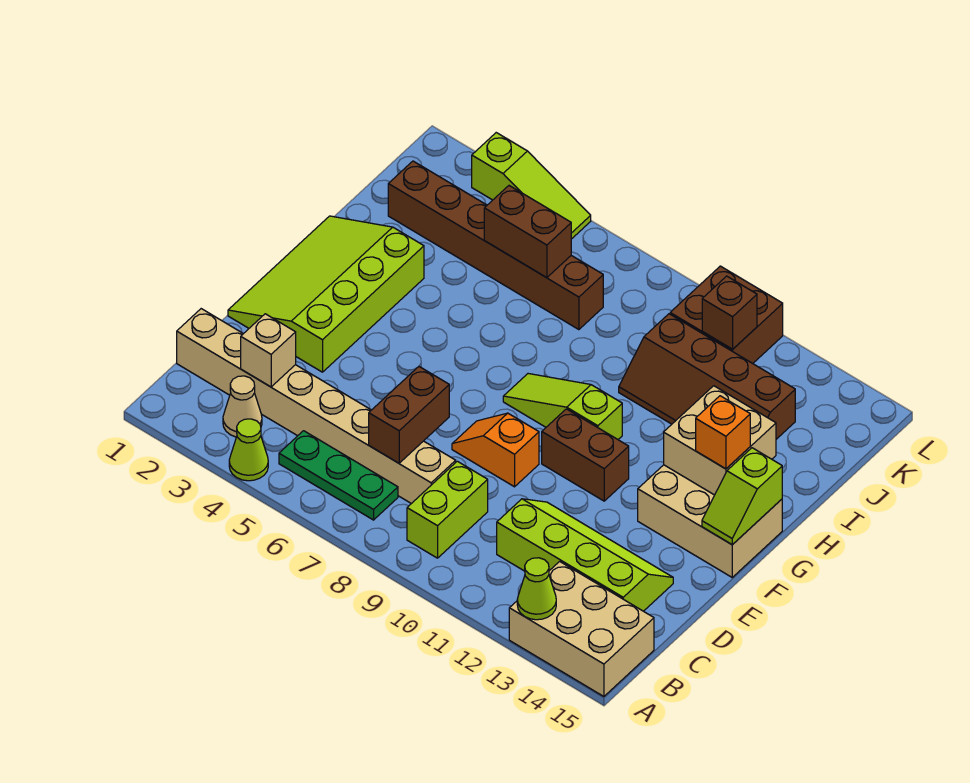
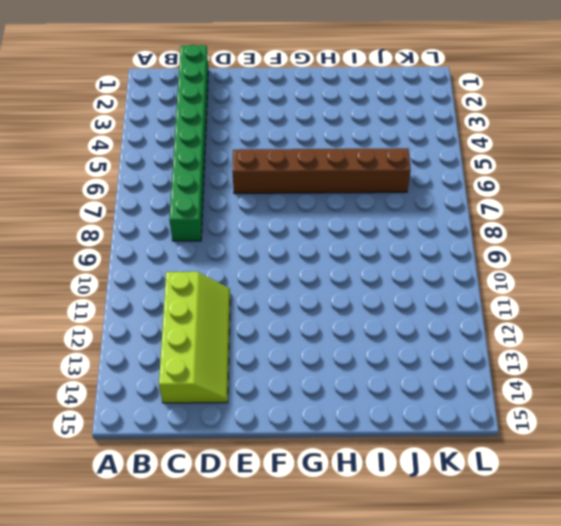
green 1x8 brick [169,45,208,241] -> tan 1x8 brick [177,309,456,504]
brown 1x6 brick [232,148,411,193] -> brown 1x6 brick turned to [388,161,603,330]
none -> lime 1x1 cone [229,419,268,481]
none -> tan 2x3 brick [509,561,654,696]
none -> tan 1x1 cone [223,376,262,437]

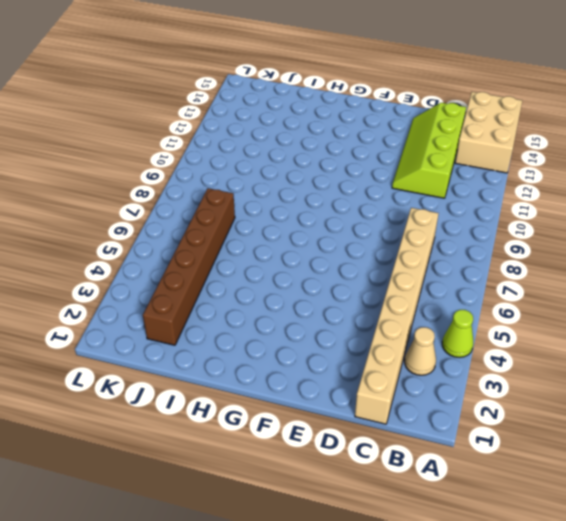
none -> green 1x3 plate [279,431,398,520]
none -> lime 1x2 brick [407,461,488,558]
none -> lime 3x4 slope [228,216,424,372]

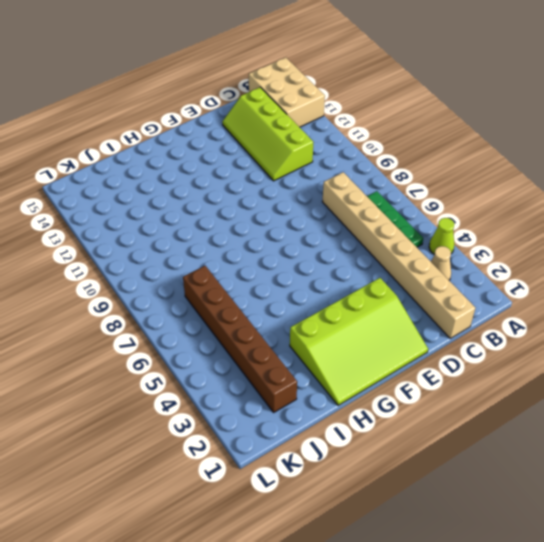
none -> lime 1x2 brick [407,461,488,558]
none -> orange 1x2 slope [452,413,539,487]
none -> brown 1x2 brick [542,409,629,501]

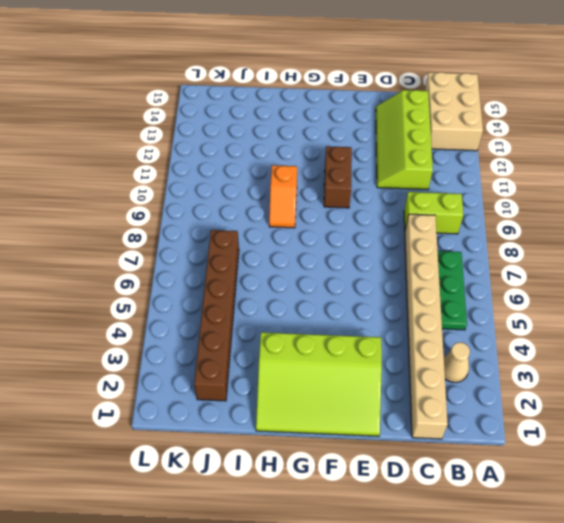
orange 1x2 slope [269,165,297,228] -> orange 1x2 slope moved to [452,413,539,487]
none -> lime 1x1 cone [229,419,268,481]
none -> tan 2x3 brick [638,465,782,577]
none -> lime 1x3 slope [503,374,622,439]

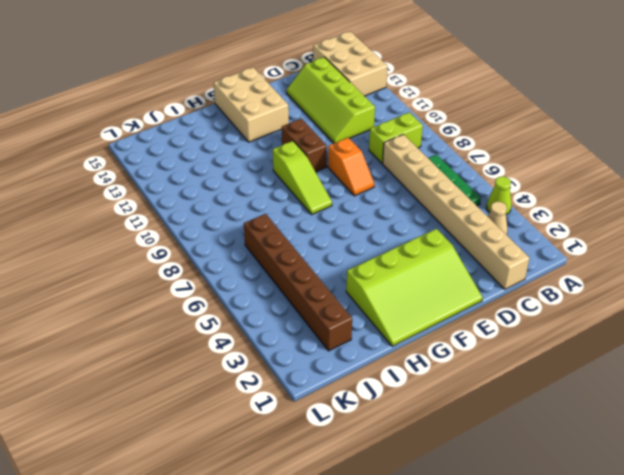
none -> brown 2x4 slope [619,314,795,439]
none -> brown 2x2 brick [670,266,783,363]
none -> lime 1x3 slope [472,133,591,239]

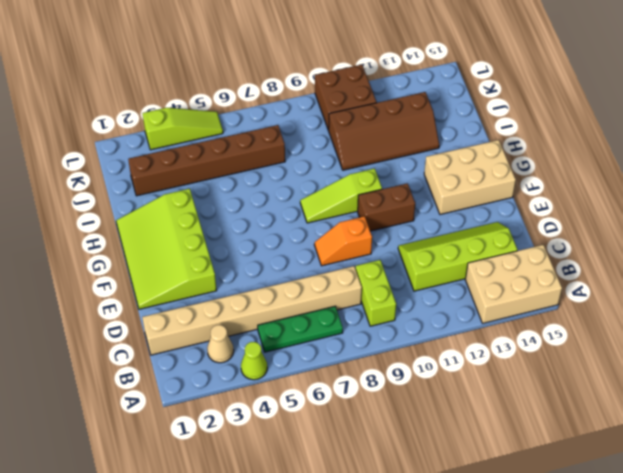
none -> lime 1x1 cone [517,558,556,620]
none -> tan 1x1 brick [241,314,296,387]
none -> brown 1x2 brick [369,367,449,463]

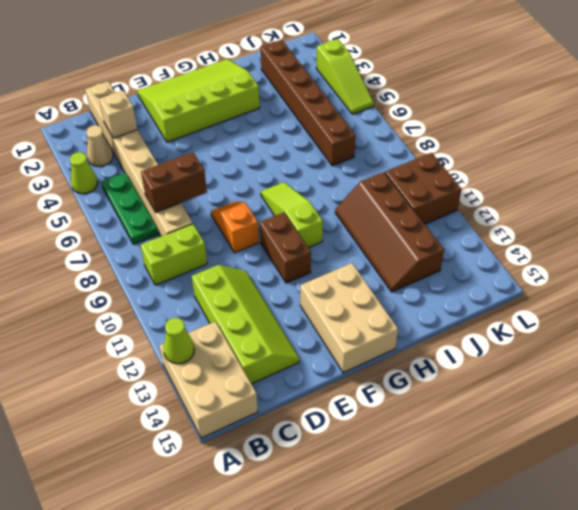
none -> lime 1x2 slope [702,448,782,545]
none -> tan 2x2 brick [664,386,776,495]
none -> brown 1x2 brick [484,186,571,278]

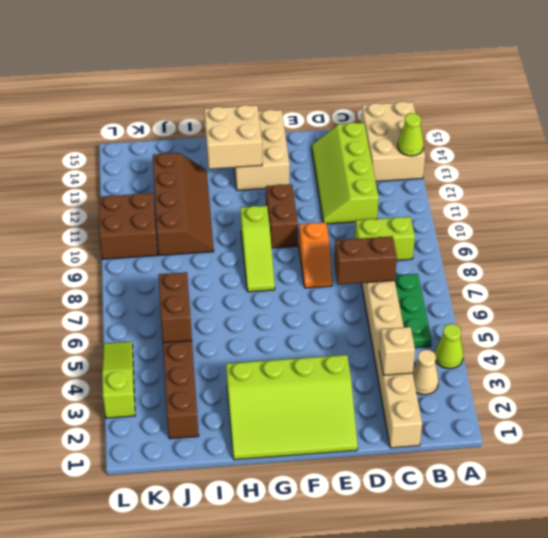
none -> lime 1x2 slope [702,448,782,545]
none -> brown 1x1 brick [702,276,757,349]
none -> orange 1x1 brick [696,396,750,469]

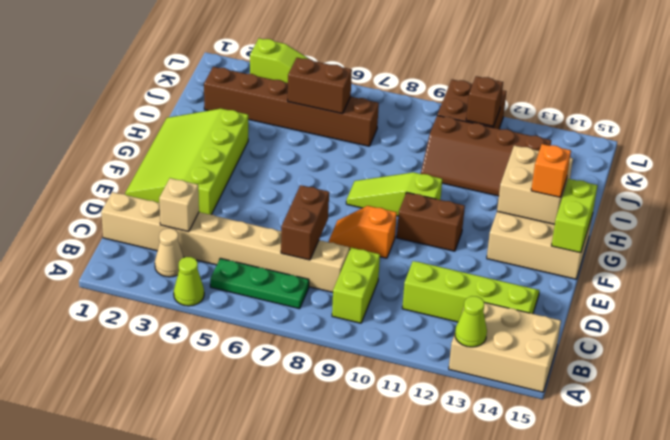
lime 1x2 brick [552,179,598,253] -> lime 1x2 slope [702,448,782,545]

